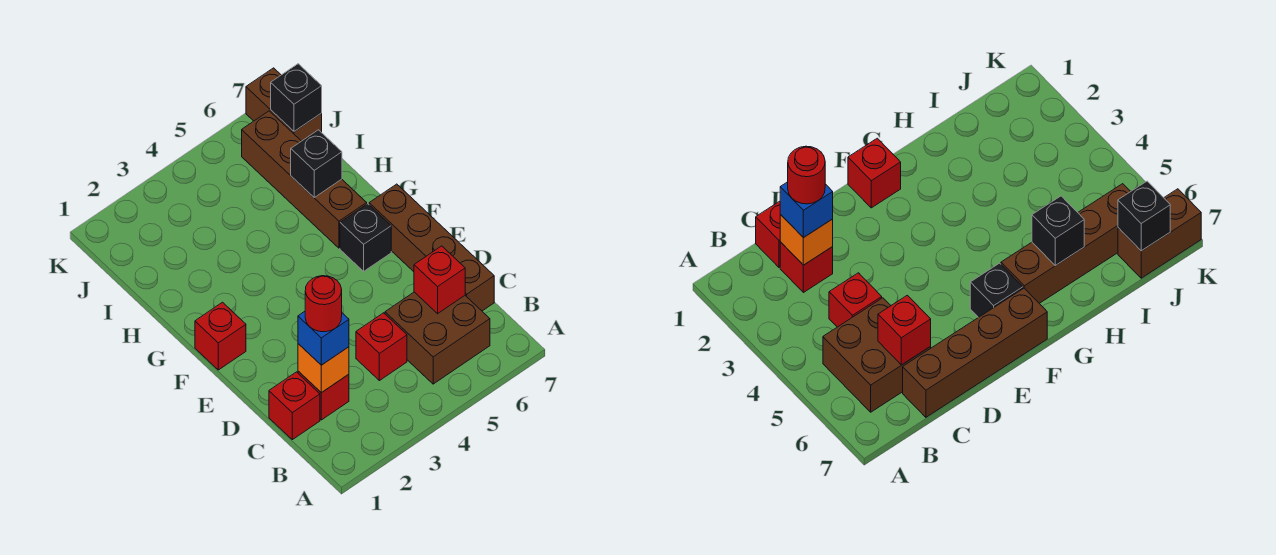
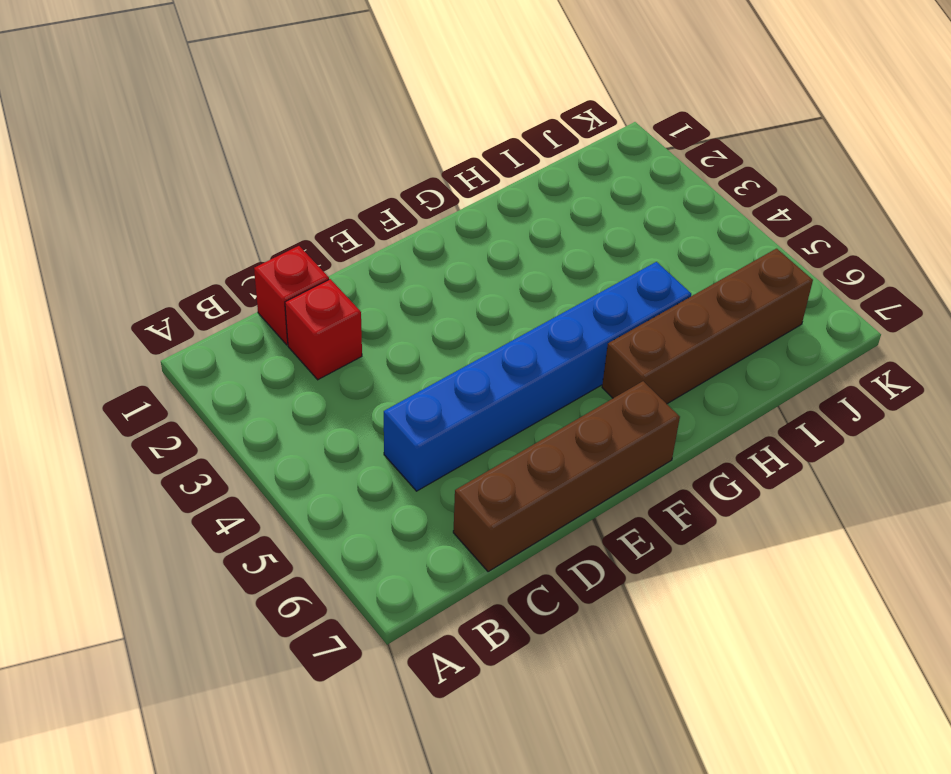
blue 1x6 brick [384,262,691,491] -> brown 2x2 brick [385,292,490,384]
none -> red 1x1 brick [356,313,407,381]
none -> red 1x1 brick [195,302,246,370]
none -> black 1x1 brick [340,204,391,271]

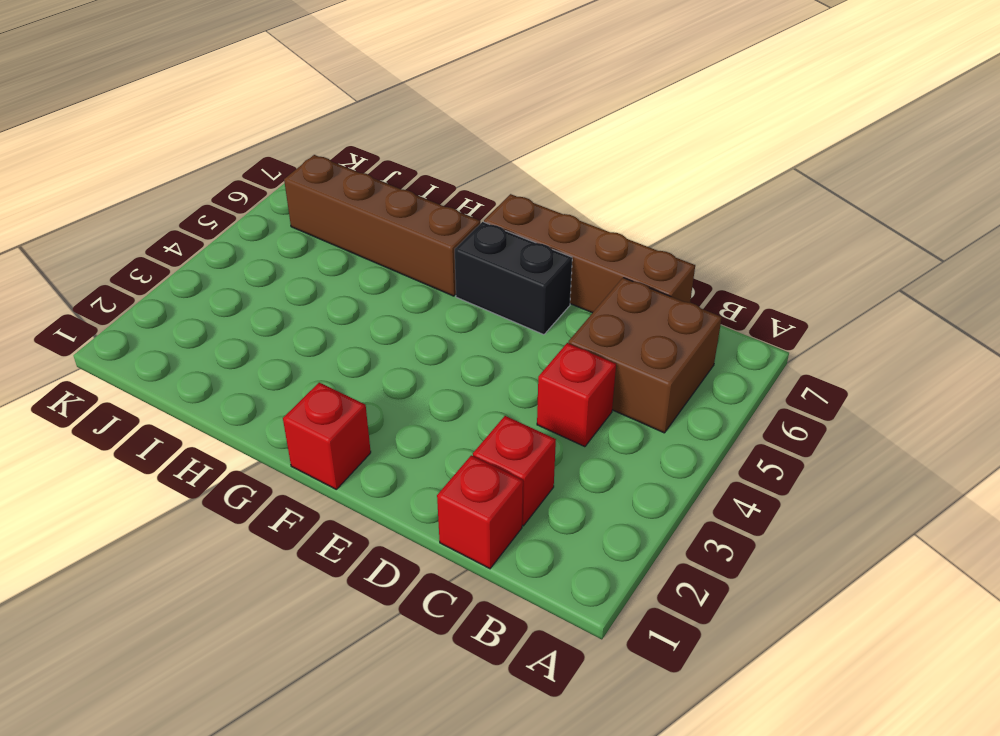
black 1x2 brick [455,222,572,335] -> black 1x1 brick [340,204,391,271]
none -> brown 1x2 brick [246,68,322,141]
none -> orange 1x1 brick [298,344,349,393]
none -> red 1x1 brick [414,246,465,314]

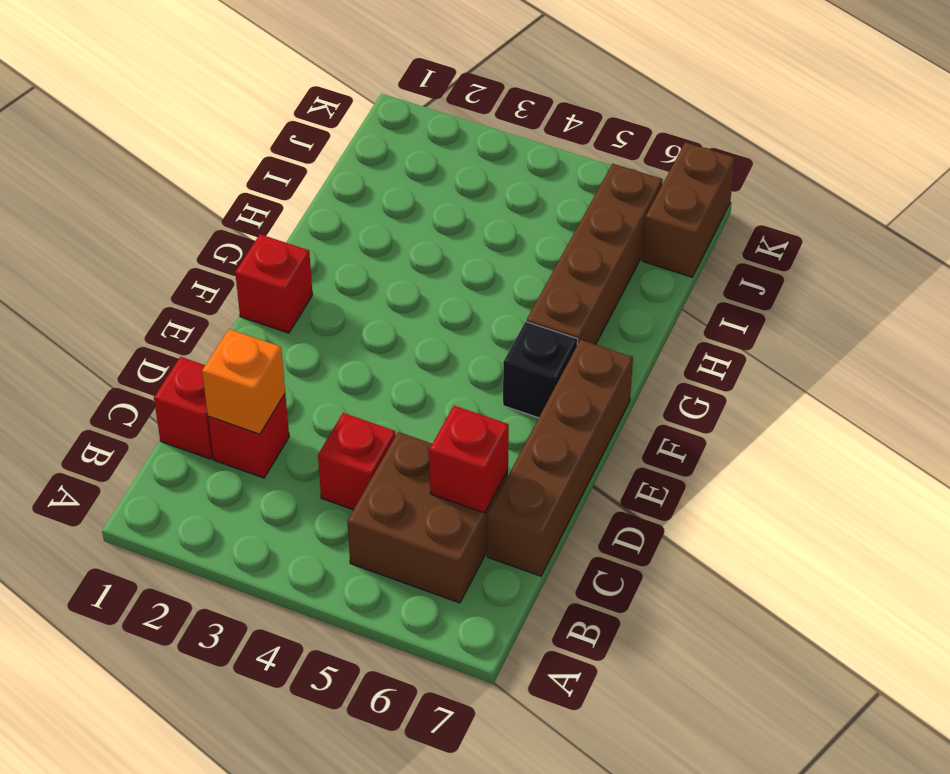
none -> black 1x1 brick [291,130,342,197]
none -> black 1x1 brick [271,64,322,131]
none -> blue 1x1 brick [298,311,349,365]

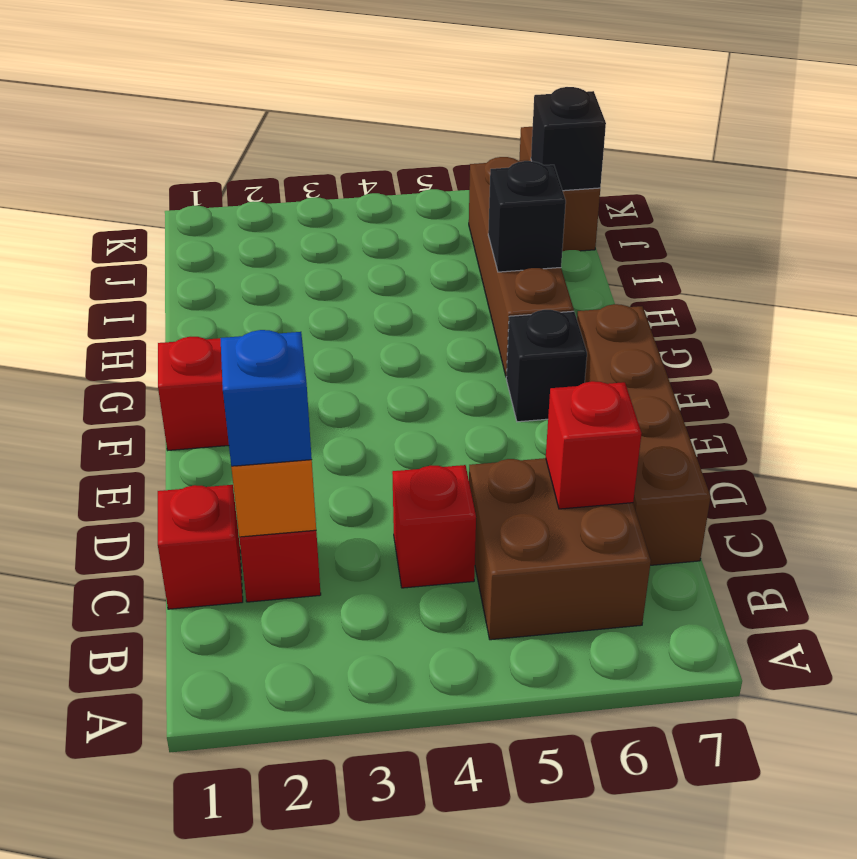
none -> red 1x1 round brick [305,276,342,332]

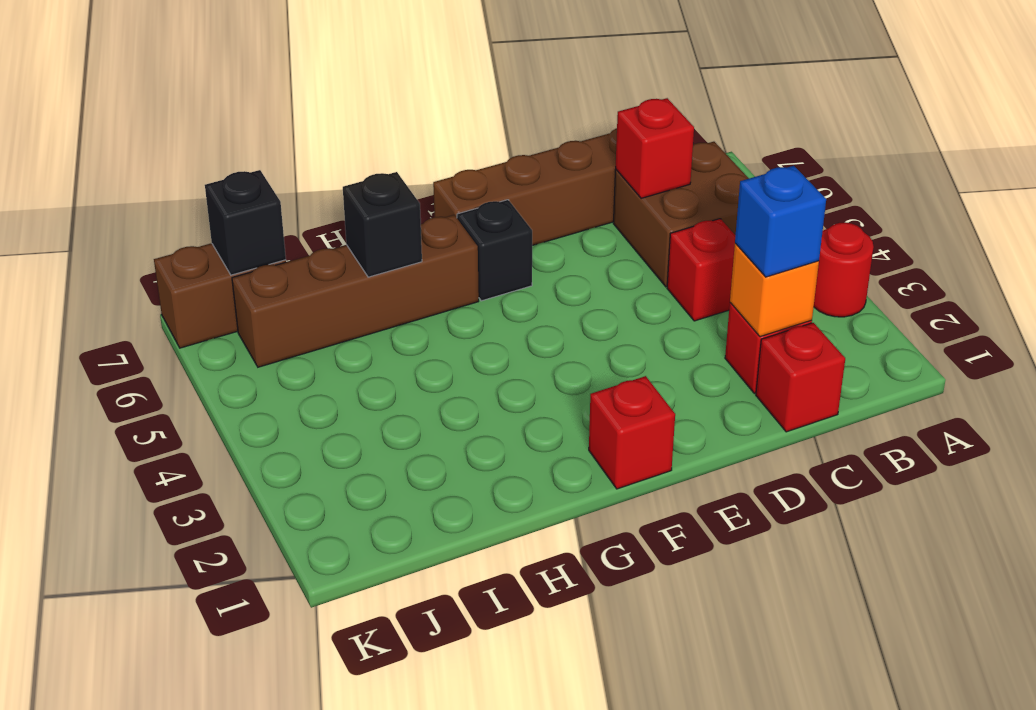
red 1x1 round brick [814,222,874,317] -> red 1x1 round brick moved to [305,276,342,332]

